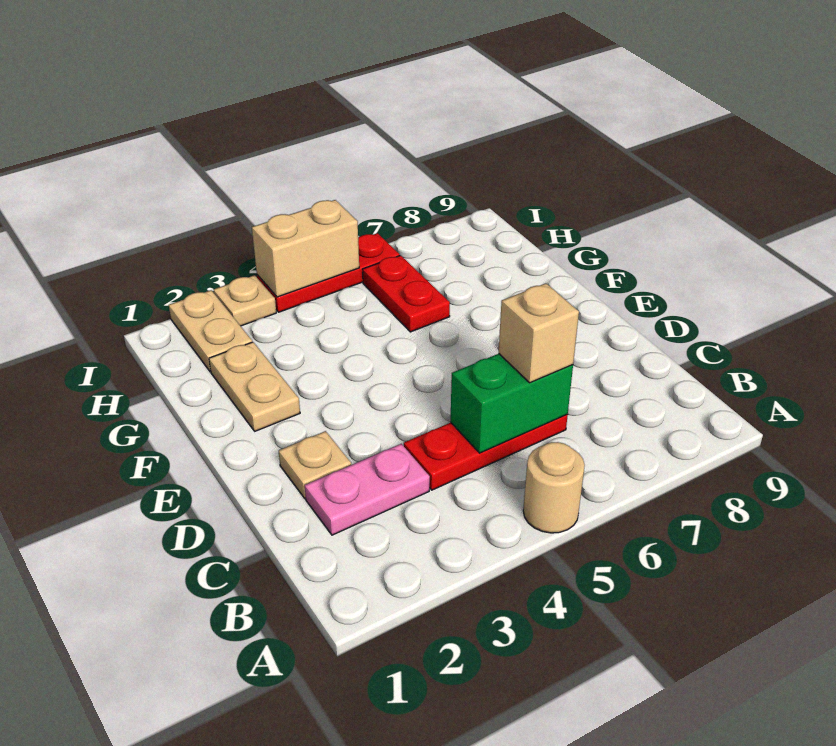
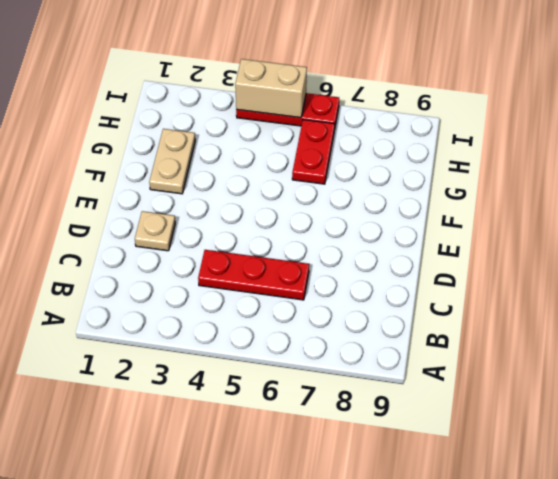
none -> tan 1x1 round brick [523,442,585,533]
none -> pink 1x2 plate [305,444,430,535]
none -> tan 1x2 plate [169,290,252,372]

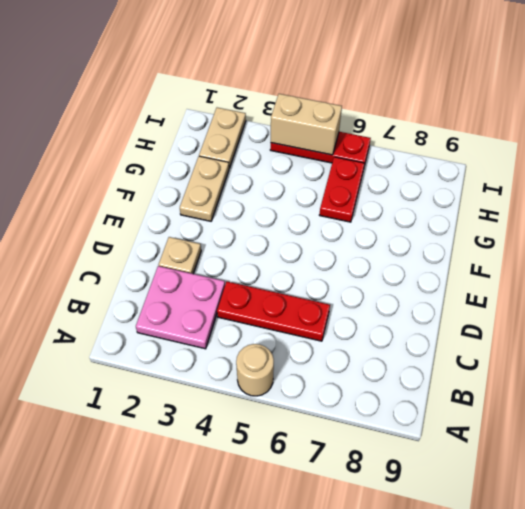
pink 2x2 plate [136,266,225,349] -> pink 1x2 plate [305,444,430,535]
none -> tan 1x1 plate [214,275,276,326]
none -> green 1x2 brick [450,354,573,453]
none -> tan 1x1 brick [499,283,579,383]

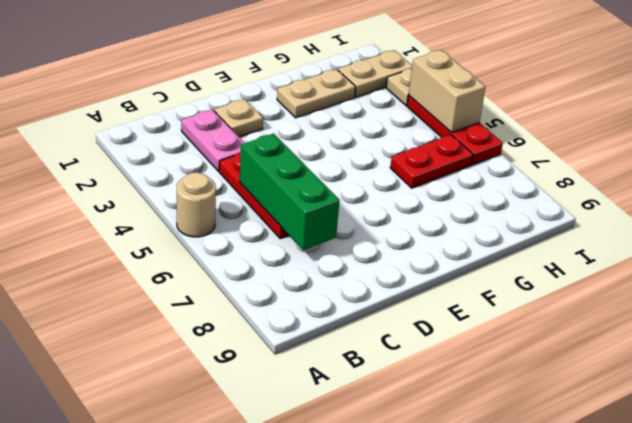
green 1x3 brick [240,134,340,250] -> green 1x2 brick [450,354,573,453]
none -> tan 1x1 brick [499,283,579,383]

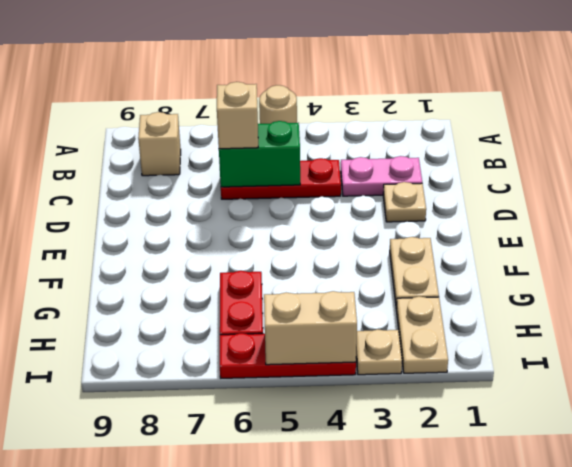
tan 1x1 brick [138,112,181,176] -> none

